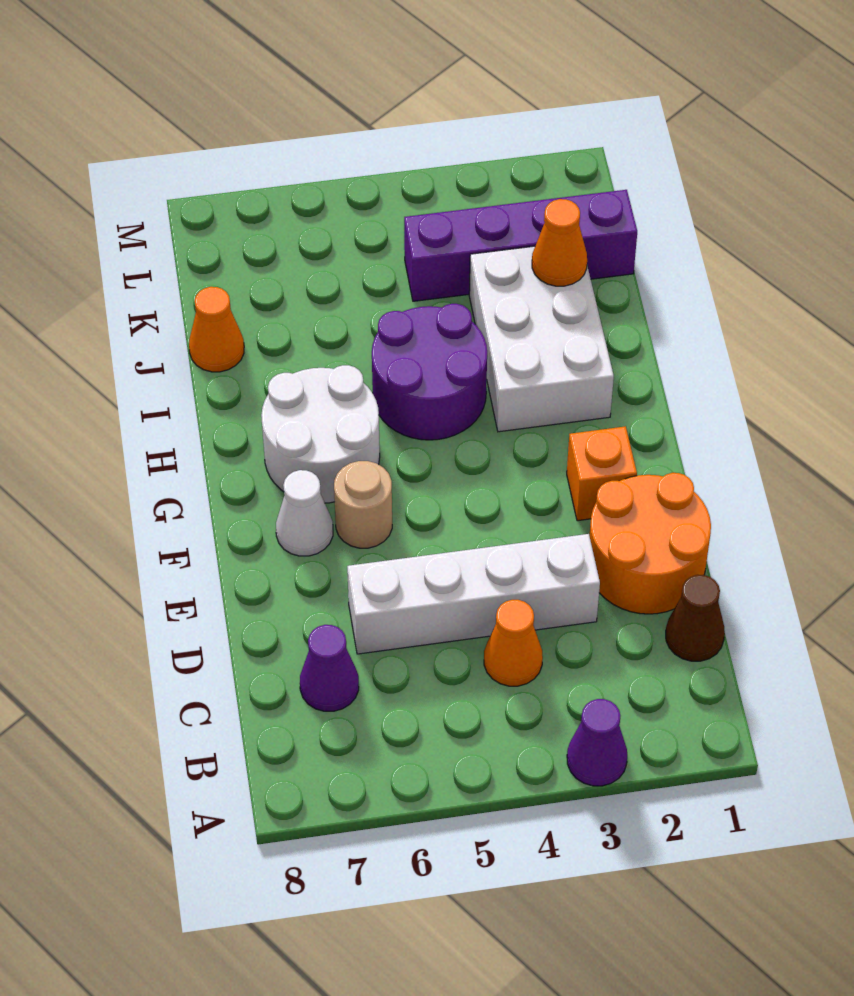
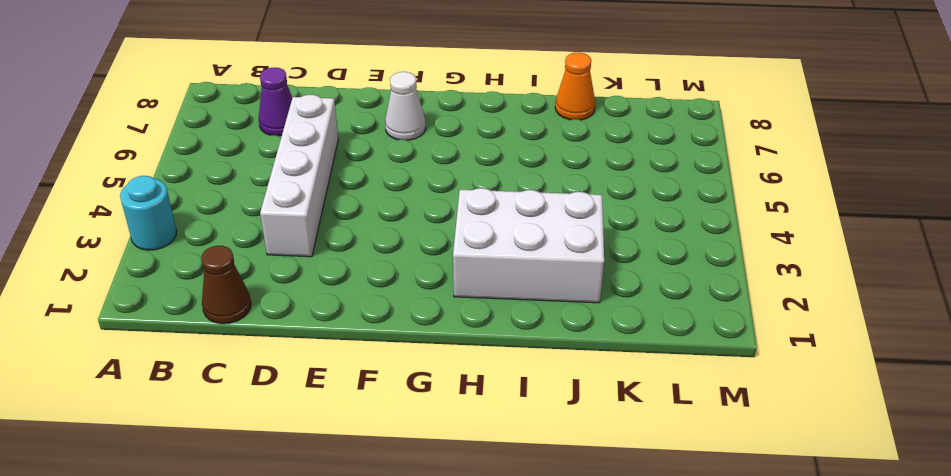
cyan 1x1 round brick [120,176,177,250] -> purple 1x1 cone [567,699,627,786]
none -> orange 1x1 cone [484,600,543,686]
none -> orange 2x2 round brick [589,473,711,614]
none -> orange 1x1 brick [567,426,637,521]

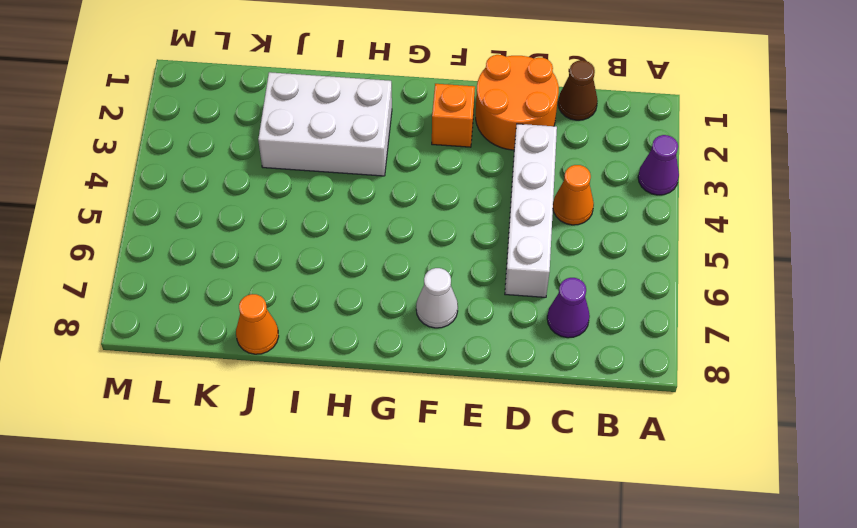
none -> tan 1x1 round brick [334,461,392,548]
none -> white 2x2 round brick [261,365,380,503]
none -> purple 2x2 round brick [372,304,487,440]

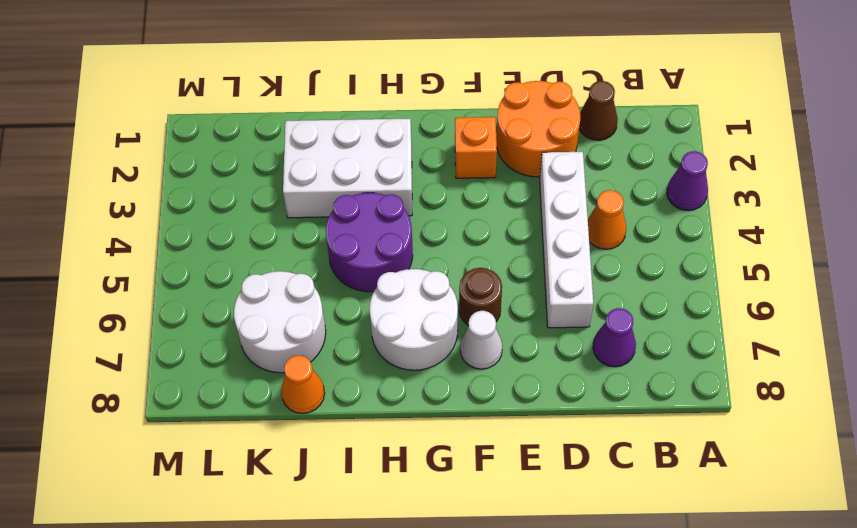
brown 1x1 round brick [459,268,502,326] -> tan 1x1 round brick [334,461,392,548]
white 2x2 round brick [234,271,326,373] -> none
none -> purple 1x4 brick [404,190,637,301]
none -> orange 1x1 cone [532,199,587,286]

